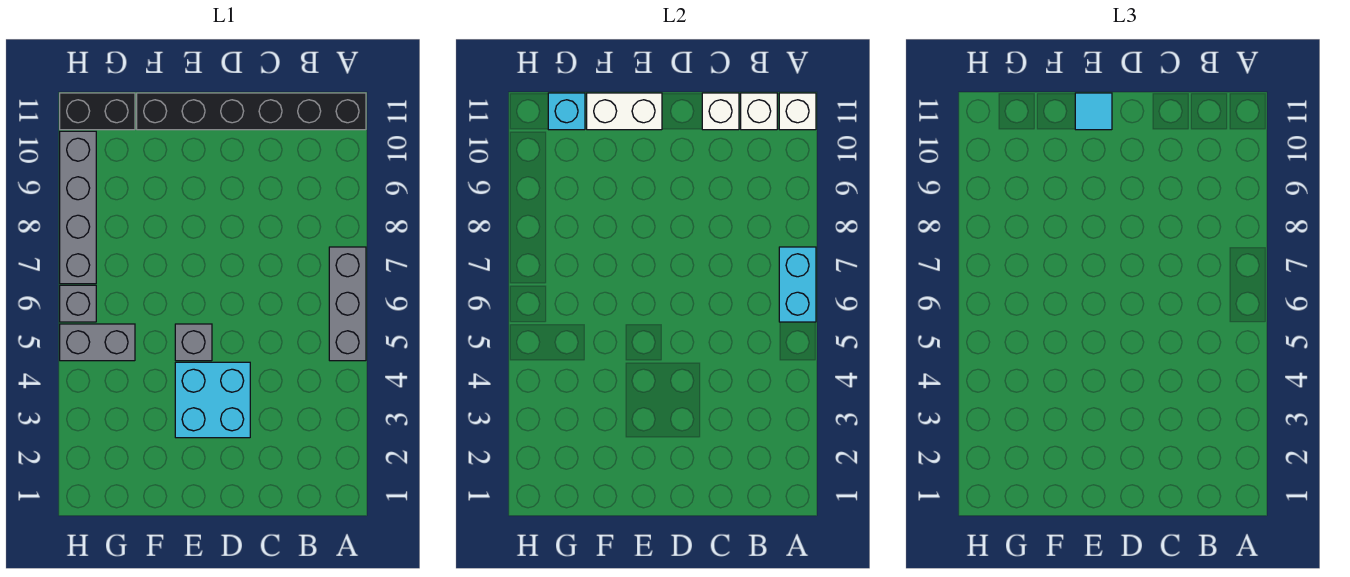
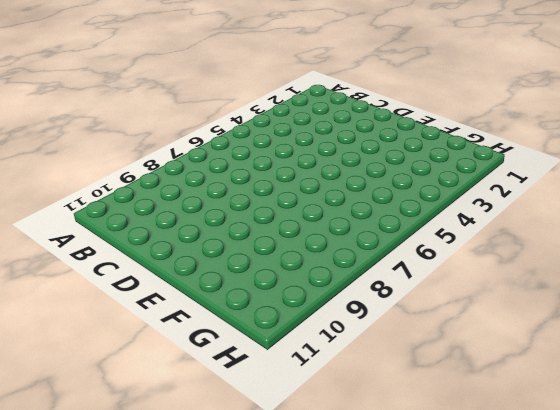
none -> grey 1x3 brick [329,247,366,361]
none -> black 1x6 brick [137,93,366,130]
none -> cyan 2x2 brick [175,362,250,438]

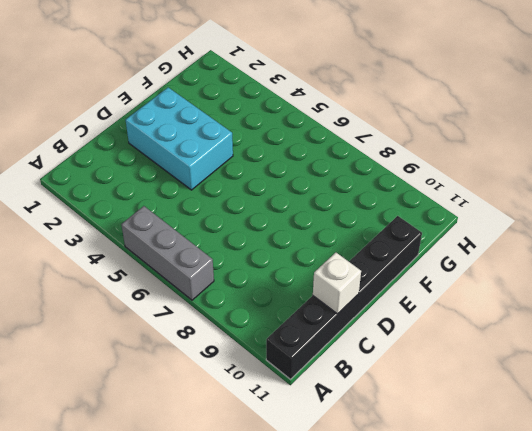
cyan 2x3 brick [126,87,233,190] -> cyan 2x2 brick [175,362,250,438]
none -> grey 1x1 brick [175,324,212,361]
none -> grey 1x2 brick [60,324,135,361]
none -> black 1x2 brick [60,93,135,130]

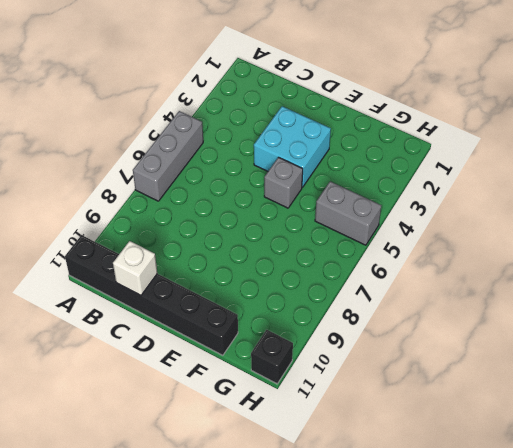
black 1x1 brick [251,330,293,384] -> black 1x2 brick [60,93,135,130]
none -> grey 1x1 brick [60,285,96,322]
none -> grey 1x4 brick [60,131,96,284]
none -> cyan 1x2 brick [779,247,816,322]

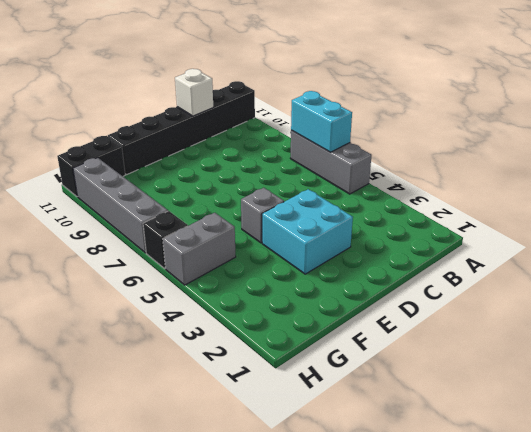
black 1x1 brick [143,211,188,268] -> grey 1x1 brick [60,285,96,322]
none -> white 1x1 brick [779,93,816,130]
none -> white 1x1 brick [741,93,777,130]
none -> white 1x2 brick [587,93,662,130]

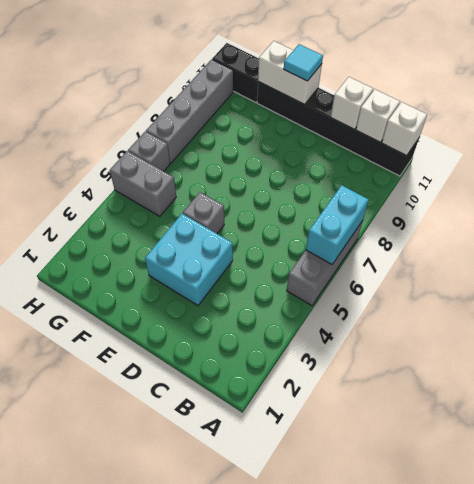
none -> cyan 1x1 brick [548,93,585,130]

